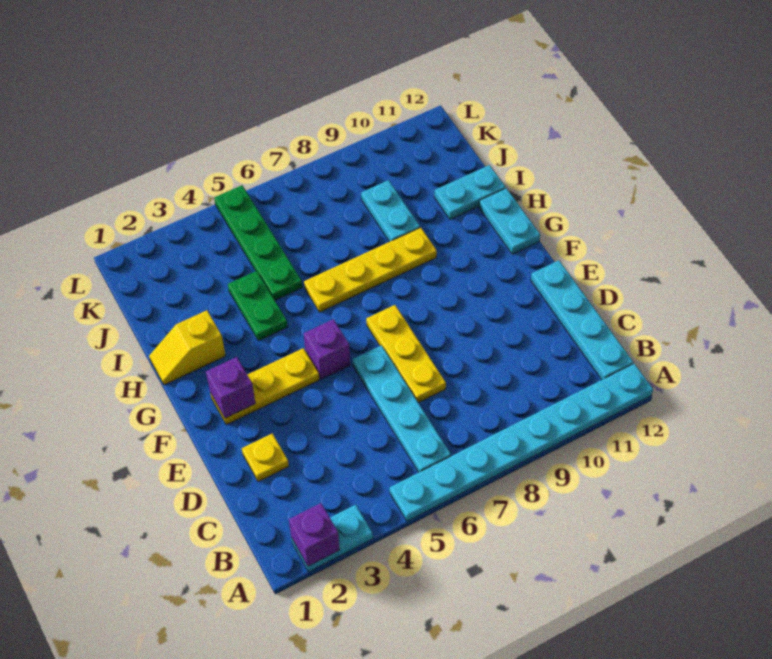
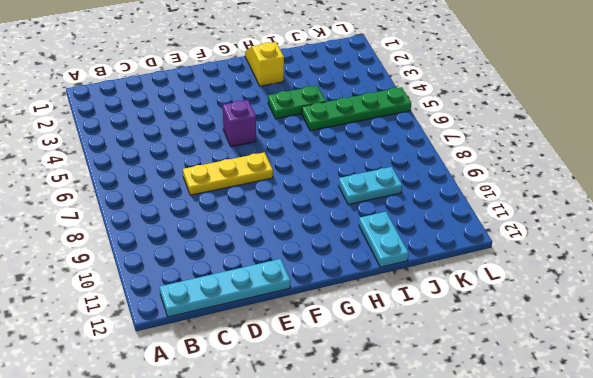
none -> cyan 1x2 plate [291,505,373,572]
none -> cyan 1x8 plate [390,364,653,521]
none -> cyan 1x4 plate [352,345,451,472]

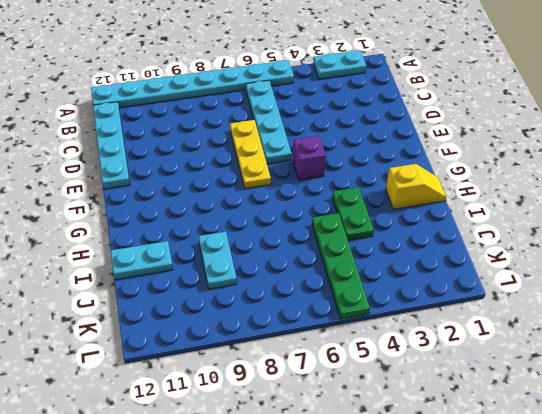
none -> yellow 1x1 plate [242,434,289,482]
none -> yellow 1x3 plate [210,348,319,425]
none -> cyan 1x2 plate [479,188,540,254]

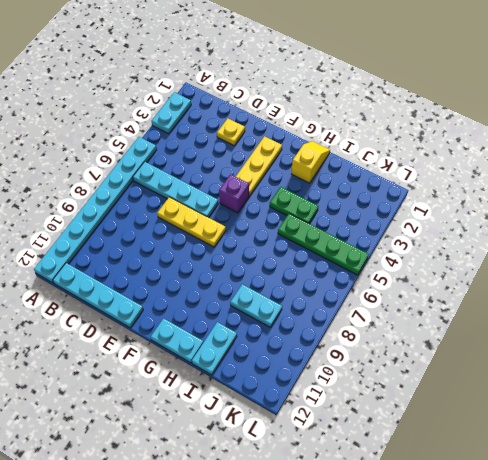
none -> yellow 1x4 plate [304,228,437,312]
none -> purple 1x1 brick [289,503,340,566]
none -> purple 1x1 brick [206,357,256,418]

